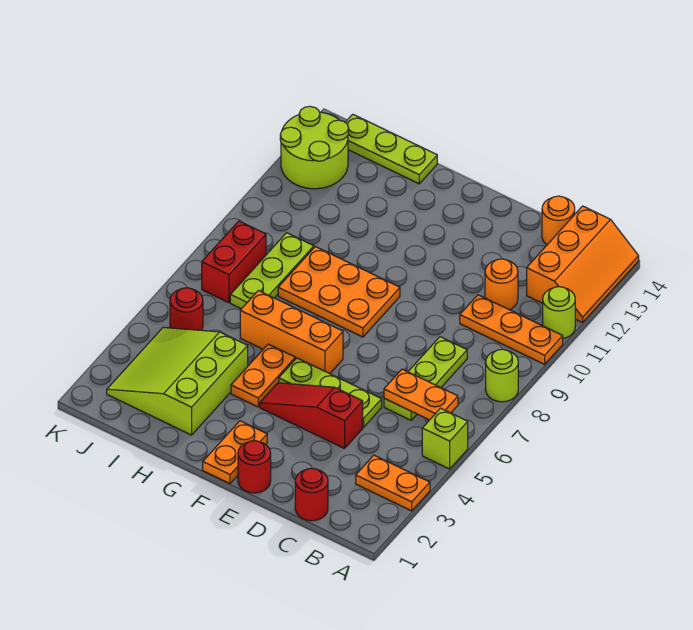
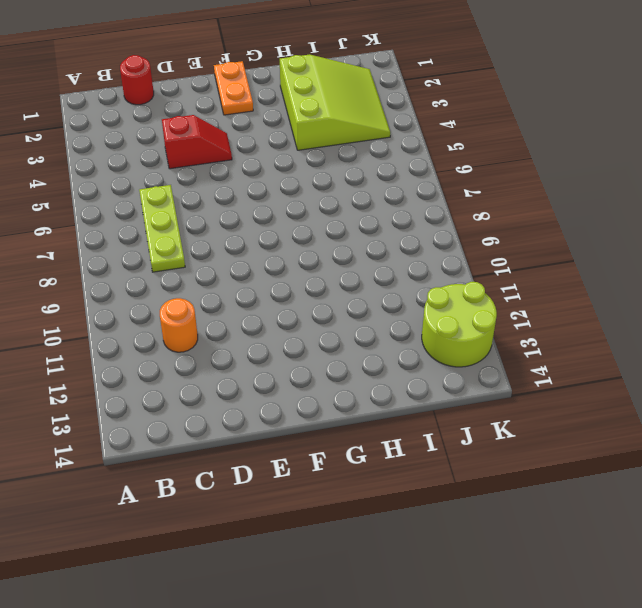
red 1x2 slope [162,115,232,169] -> red 1x3 slope [260,383,363,449]
none -> orange 1x2 plate [356,455,430,511]
none -> lime 1x1 brick [422,408,468,469]
none -> lime 1x1 round brick [486,349,518,402]

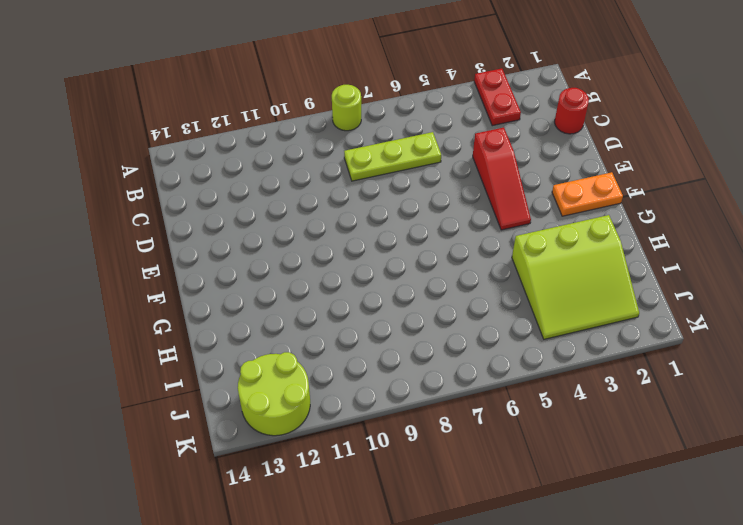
red 1x2 plate [474,68,521,126] -> orange 1x2 plate [356,455,430,511]
none -> lime 1x1 brick [422,408,468,469]
none -> orange 1x3 plate [460,295,563,364]
none -> lime 1x1 round brick [543,287,575,338]

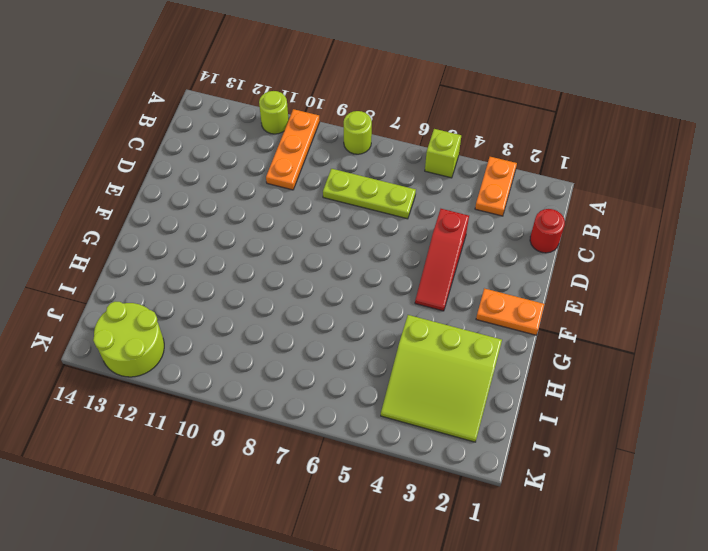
none -> orange 2x3 slope [527,206,639,322]
none -> orange 1x1 round brick [485,259,518,310]
none -> orange 1x1 round brick [542,196,575,245]

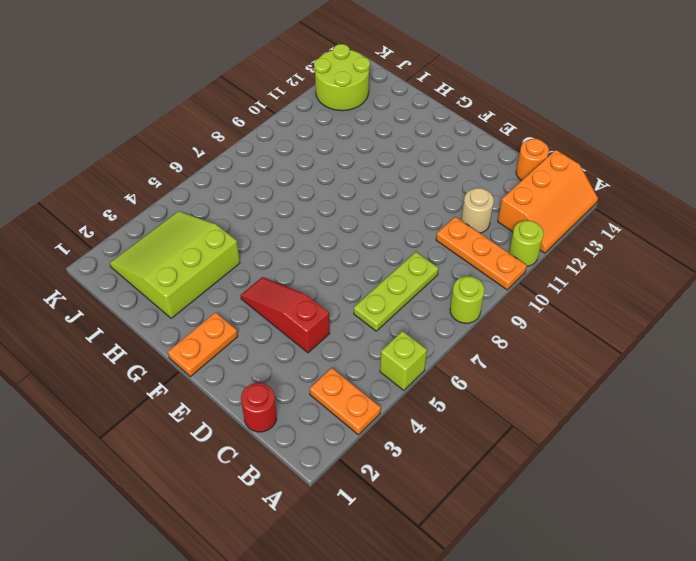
tan 1x1 round brick [461,188,494,233] -> orange 1x1 round brick [485,259,518,310]
none -> lime 1x3 plate [279,358,382,428]
none -> red 1x1 round brick [238,441,271,493]
none -> orange 1x3 brick [240,291,343,374]

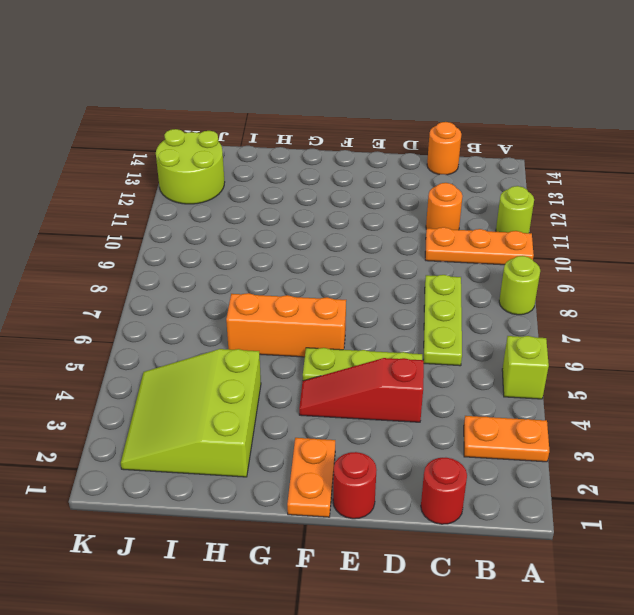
none -> orange 2x3 slope [527,206,639,322]
none -> orange 2x3 plate [278,247,400,337]
none -> orange 1x2 plate [231,344,295,407]

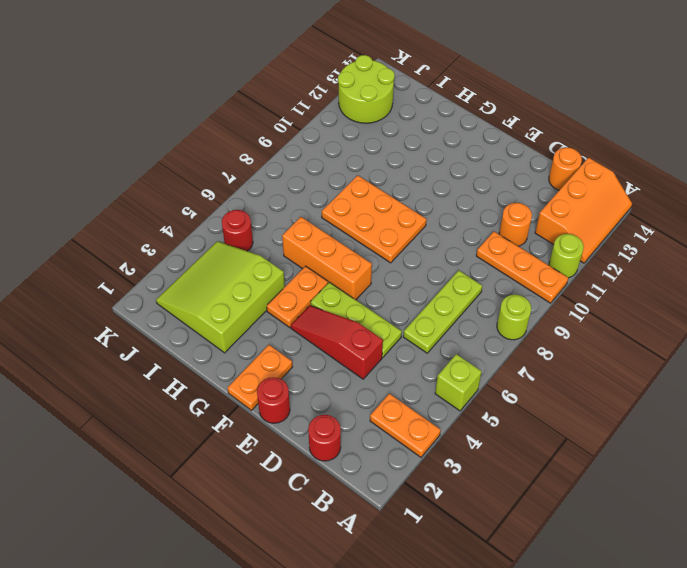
none -> lime 1x3 plate [345,114,437,184]
none -> lime 1x3 plate [230,233,314,309]
none -> red 1x2 brick [202,221,266,303]

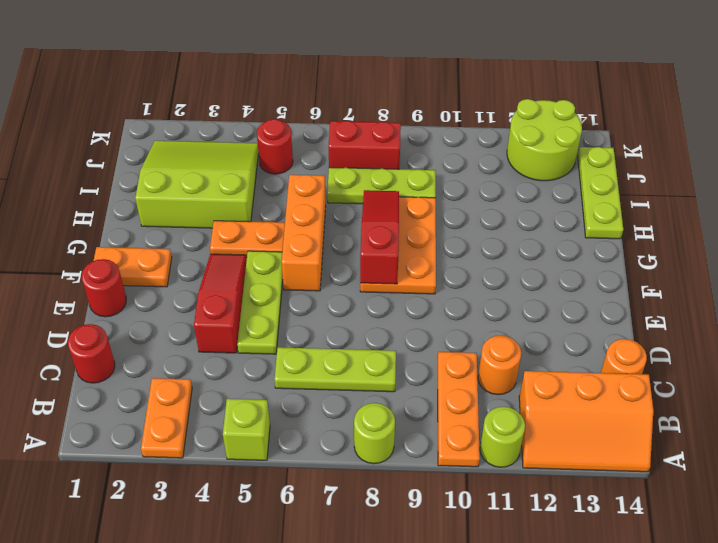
red 1x3 slope [360,190,399,284] -> none
none -> orange 1x2 plate [384,369,458,420]

